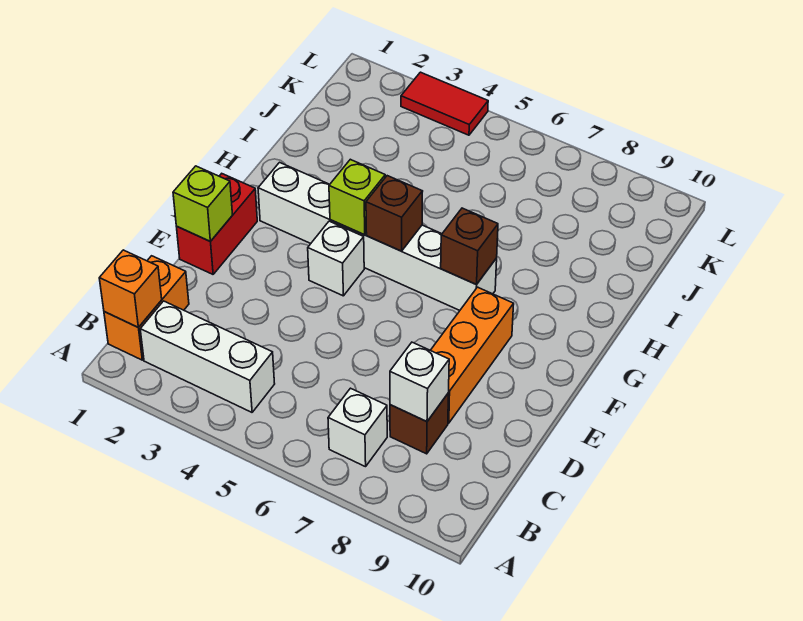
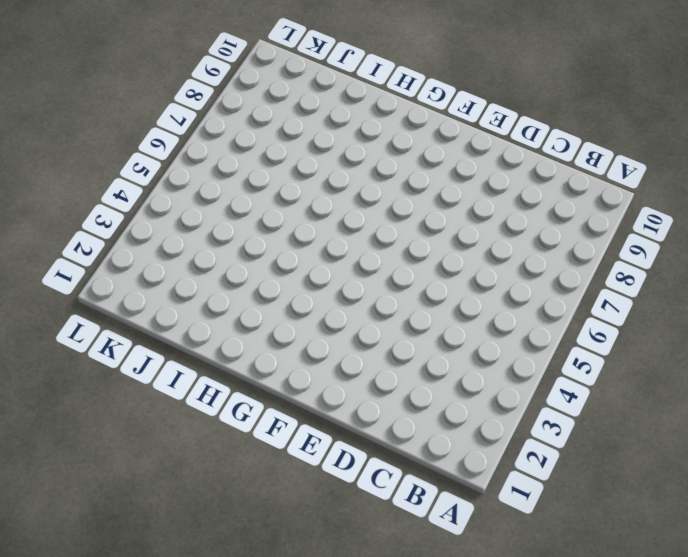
none -> orange 1x2 brick [104,256,189,360]
none -> white 1x3 brick [140,301,275,412]
none -> white 1x1 brick [328,388,387,467]

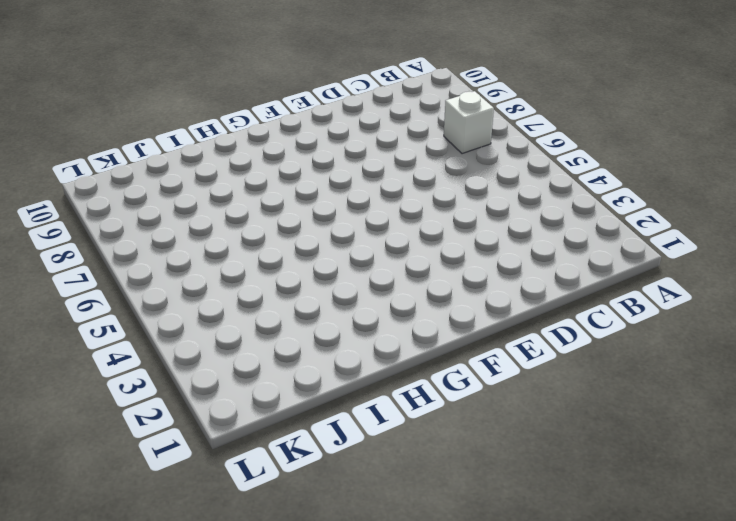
none -> orange 1x2 brick [104,256,189,360]
none -> white 1x3 brick [140,301,275,412]
none -> brown 1x1 brick [390,393,449,454]

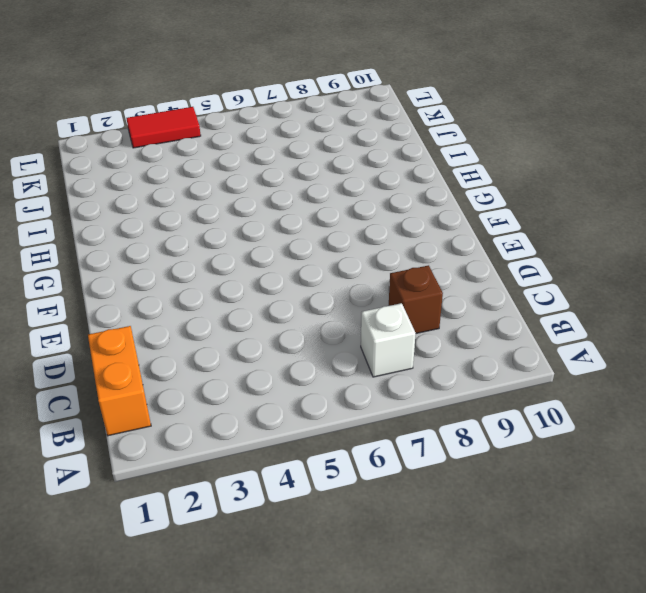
none -> white 1x3 brick [140,301,275,412]
none -> orange 1x3 brick [431,287,514,423]
none -> red 1x2 brick [177,174,257,274]

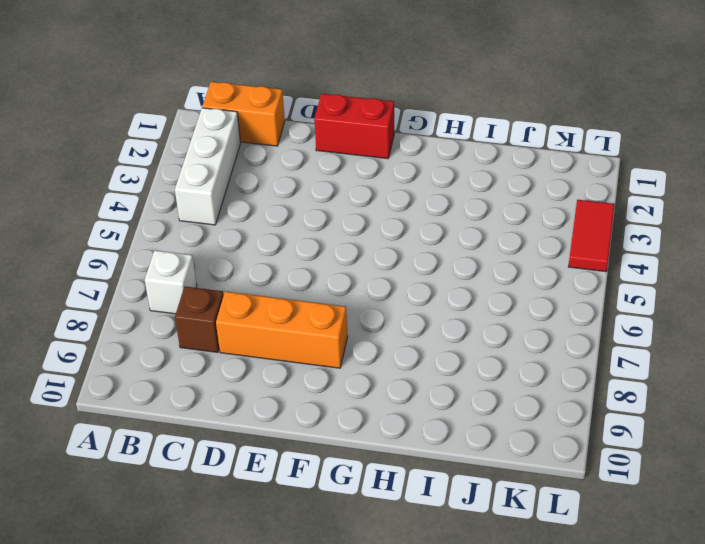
none -> white 1x1 brick [308,221,364,296]
none -> white 1x6 brick [258,162,497,310]
none -> orange 1x1 brick [99,250,162,327]

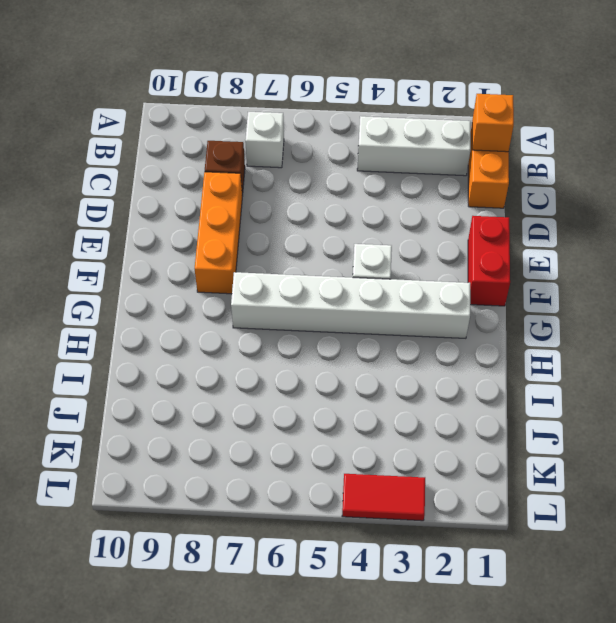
none -> white 1x1 brick [390,342,449,422]
none -> lime 1x1 brick [173,166,232,241]
none -> lime 1x1 brick [329,159,385,235]

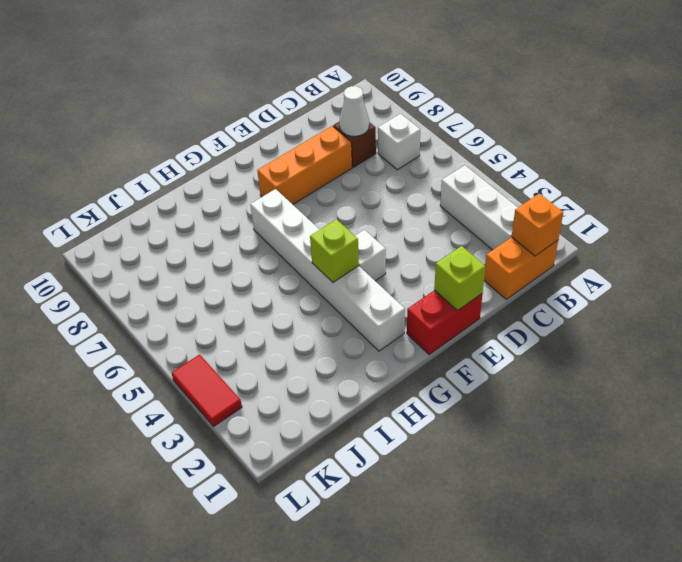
white 1x1 cone [339,86,369,136] -> white 1x1 brick [390,342,449,422]
none -> brown 1x1 brick [366,176,423,251]
none -> brown 1x1 brick [441,208,498,285]

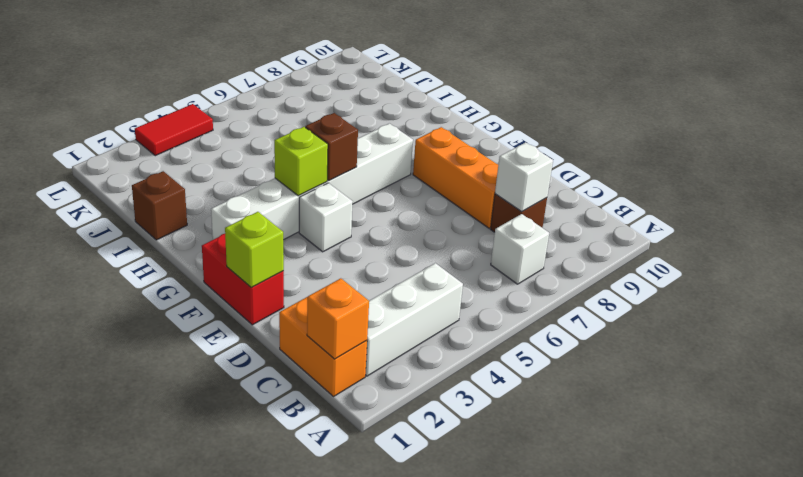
brown 1x1 brick [132,171,187,240] -> brown 1x1 brick moved to [441,208,498,285]

